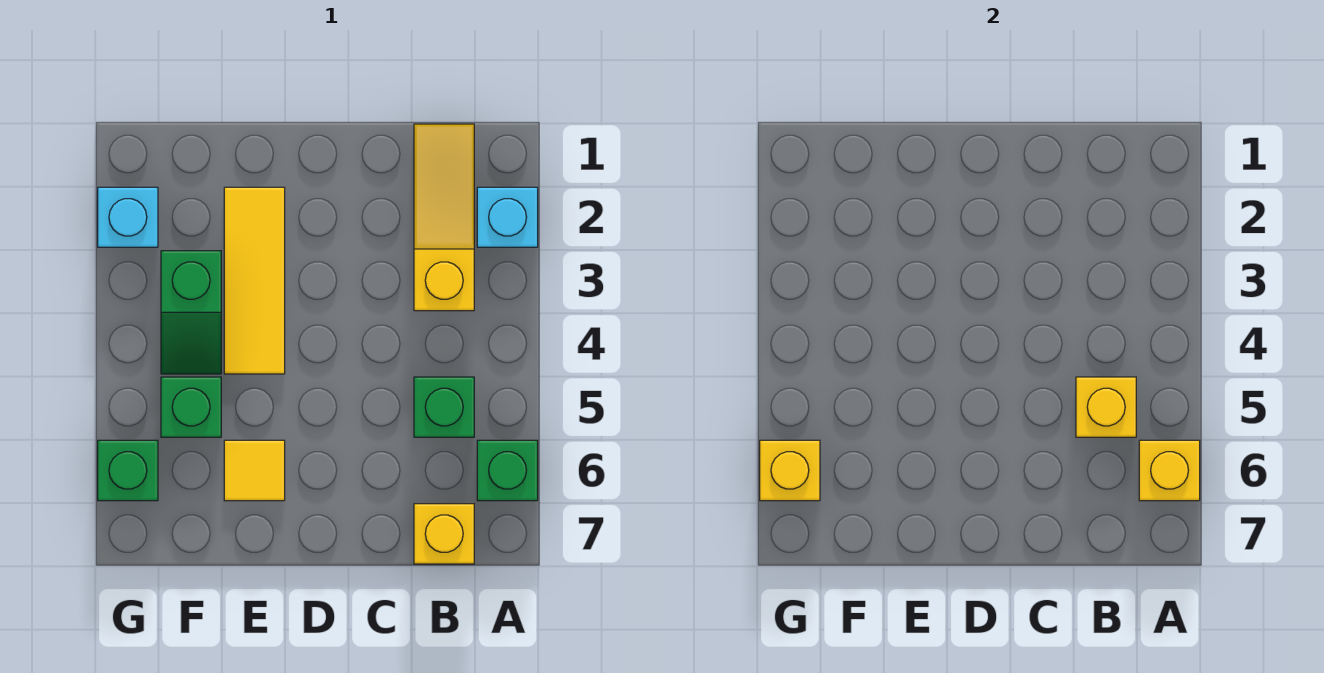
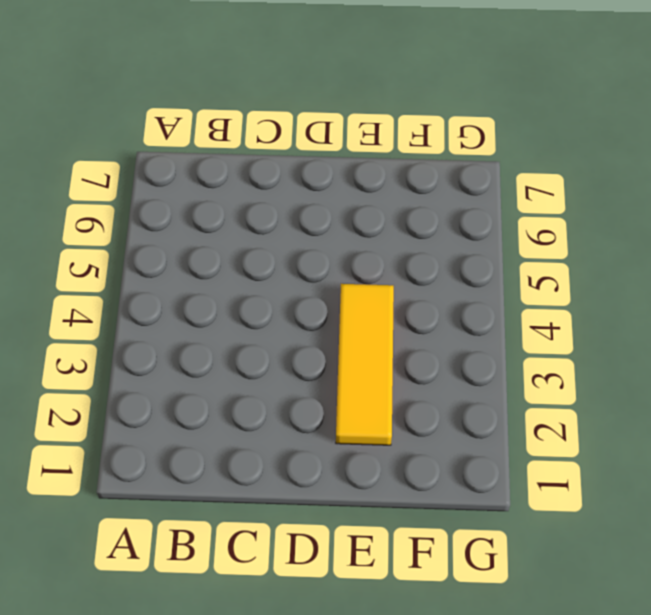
none -> cyan 1x1 brick [477,187,538,247]
none -> green 1x1 brick [477,440,538,501]
none -> yellow 1x3 slope [414,124,474,311]

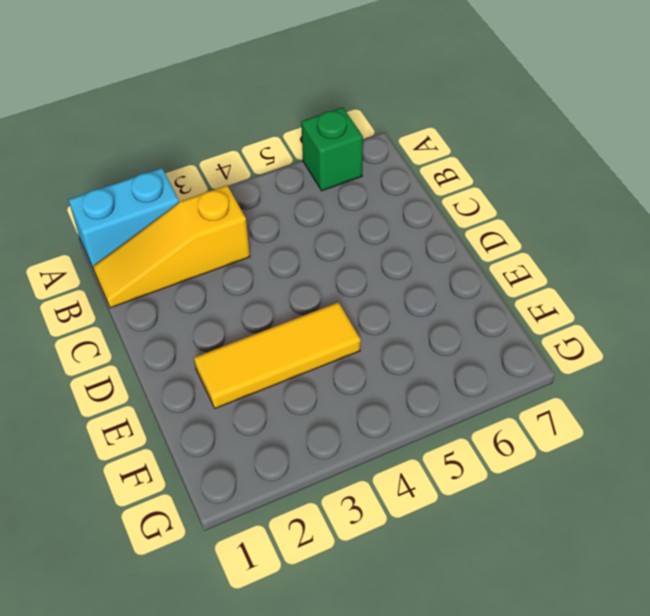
cyan 1x2 brick [69,168,179,269] -> cyan 1x1 brick [477,187,538,247]
none -> green 1x1 brick [414,377,474,437]
none -> yellow 1x1 brick [414,504,474,564]
none -> yellow 1x1 tile [224,440,285,501]

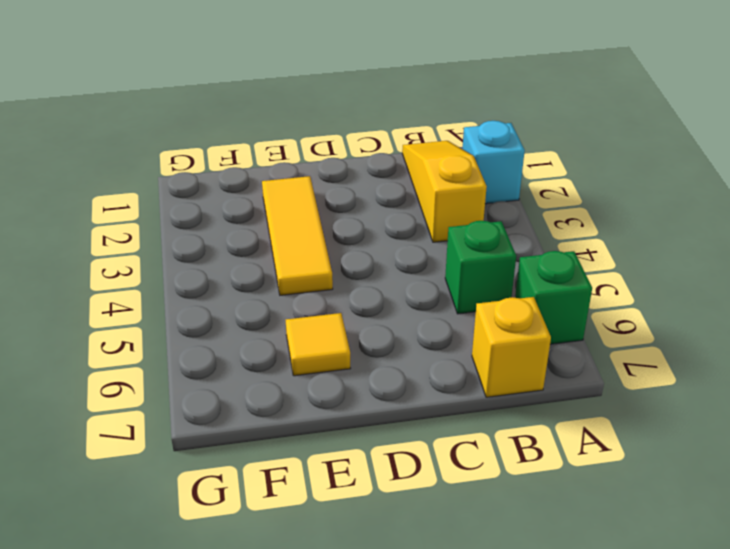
none -> green 1x2 slope [161,251,221,374]
none -> green 1x1 brick [161,377,221,437]
none -> cyan 1x1 brick [98,187,158,247]

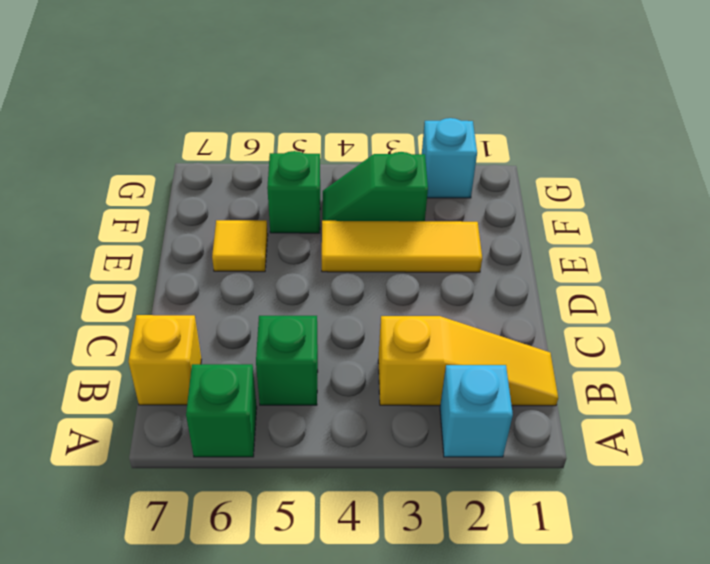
none -> green 1x1 brick [98,440,158,501]
none -> yellow 1x1 brick [1139,440,1200,501]
none -> yellow 1x1 brick [1076,377,1136,437]

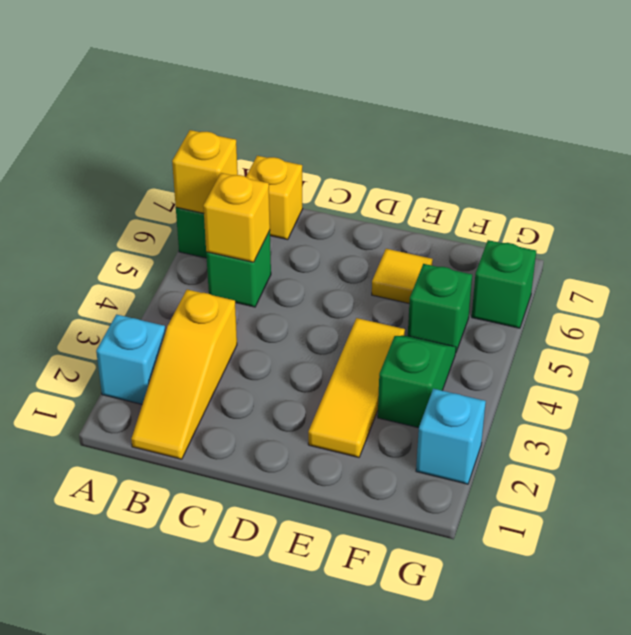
none -> yellow 1x1 brick [760,440,820,501]

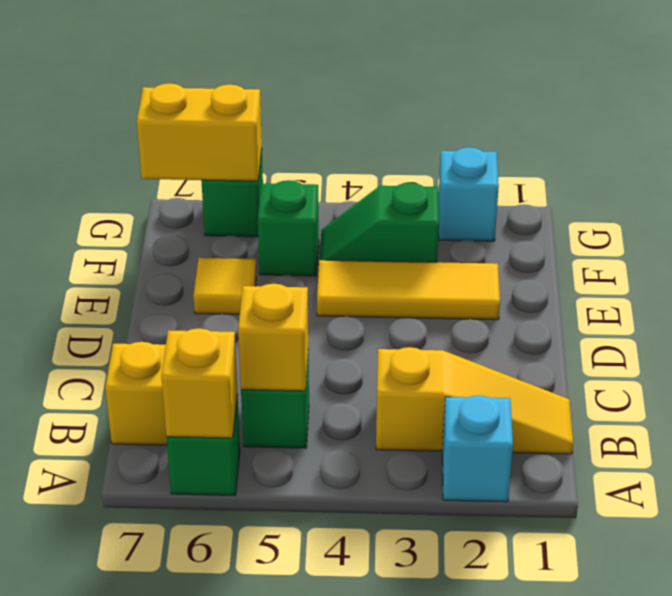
yellow 1x2 brick [137,83,262,181] -> yellow 1x1 brick [760,440,820,501]

